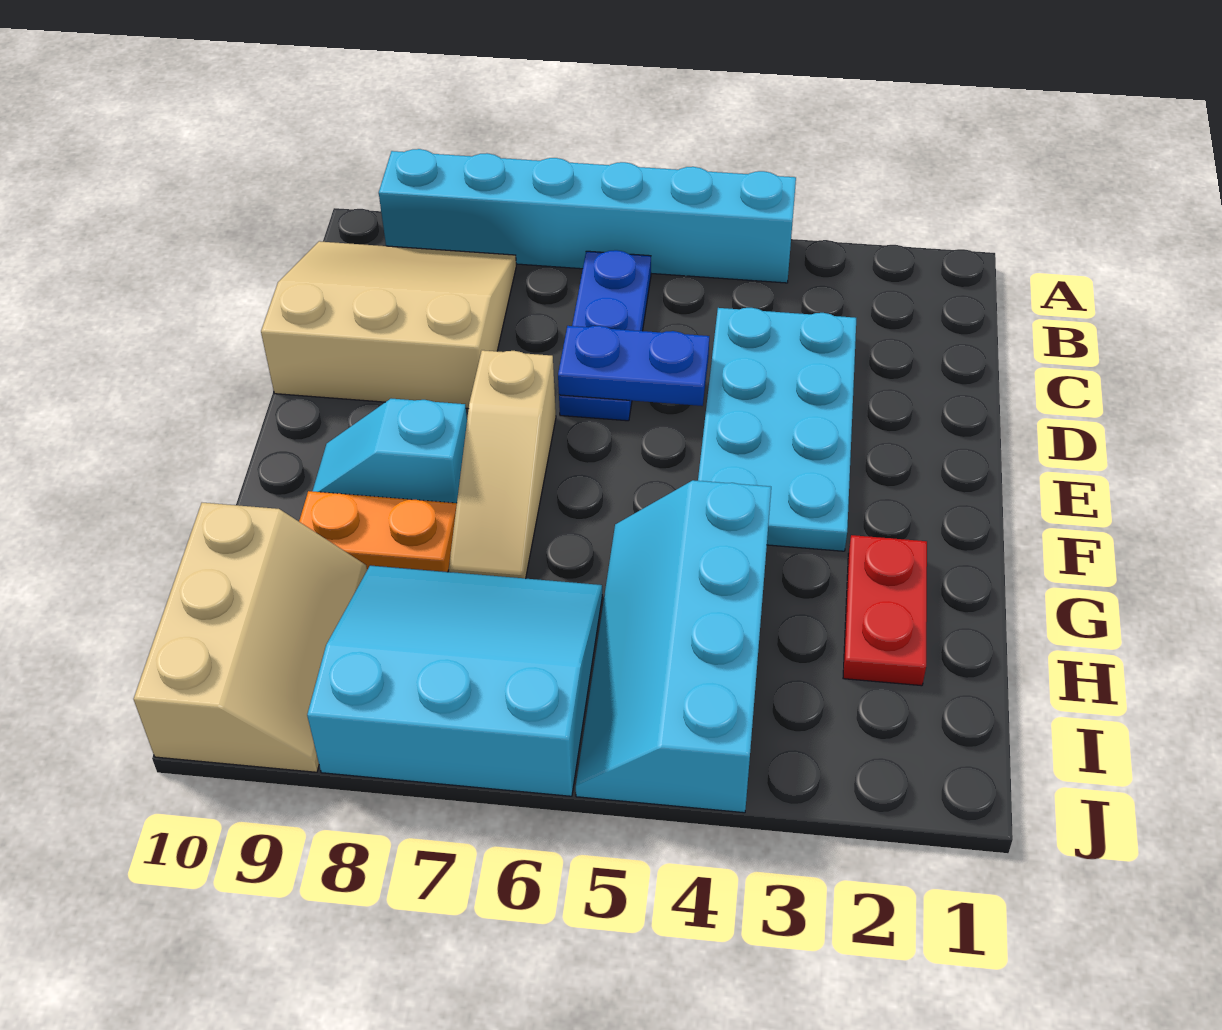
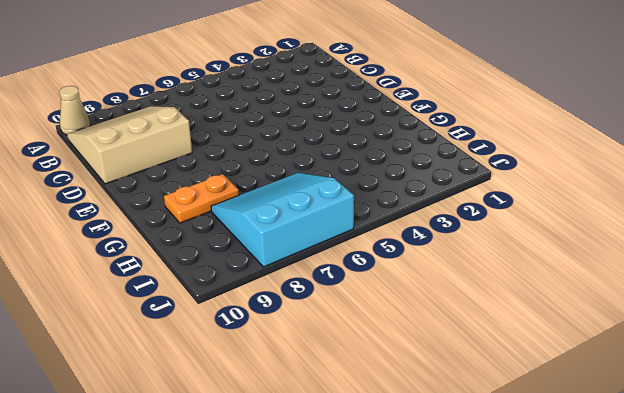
tan 1x1 cone [59,86,90,135] -> none
none -> cyan 1x6 brick [379,149,796,283]
none -> blue 1x3 plate [559,250,651,421]
none -> cyan 2x4 plate [698,308,856,551]

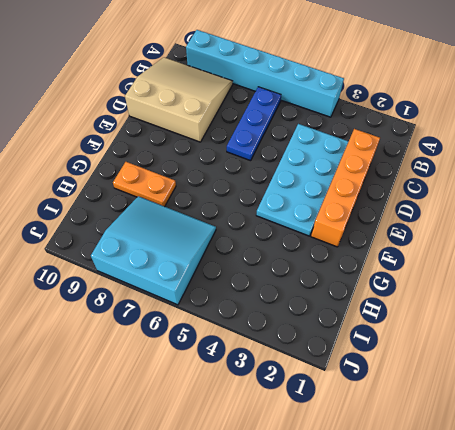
orange 1x4 brick [311,129,380,247] -> none
none -> tan 1x3 slope [449,350,556,578]
none -> cyan 1x2 slope [313,399,467,503]
none -> red 1x2 plate [843,535,927,686]

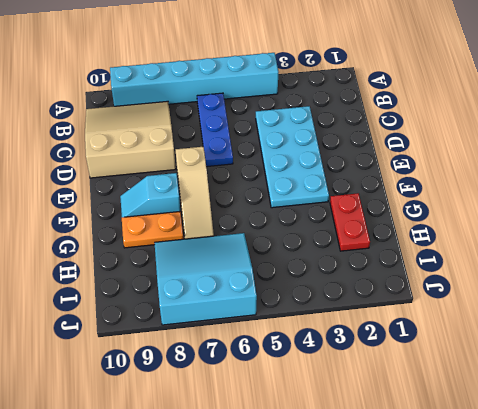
none -> cyan 2x4 slope [576,480,771,813]
none -> tan 2x3 slope [134,503,367,772]
none -> blue 1x2 plate [558,326,709,406]

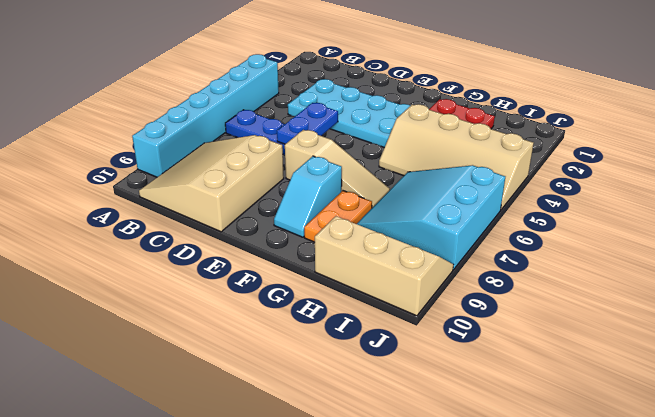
tan 2x4 slope [379,104,534,210] -> cyan 2x4 slope [576,480,771,813]

